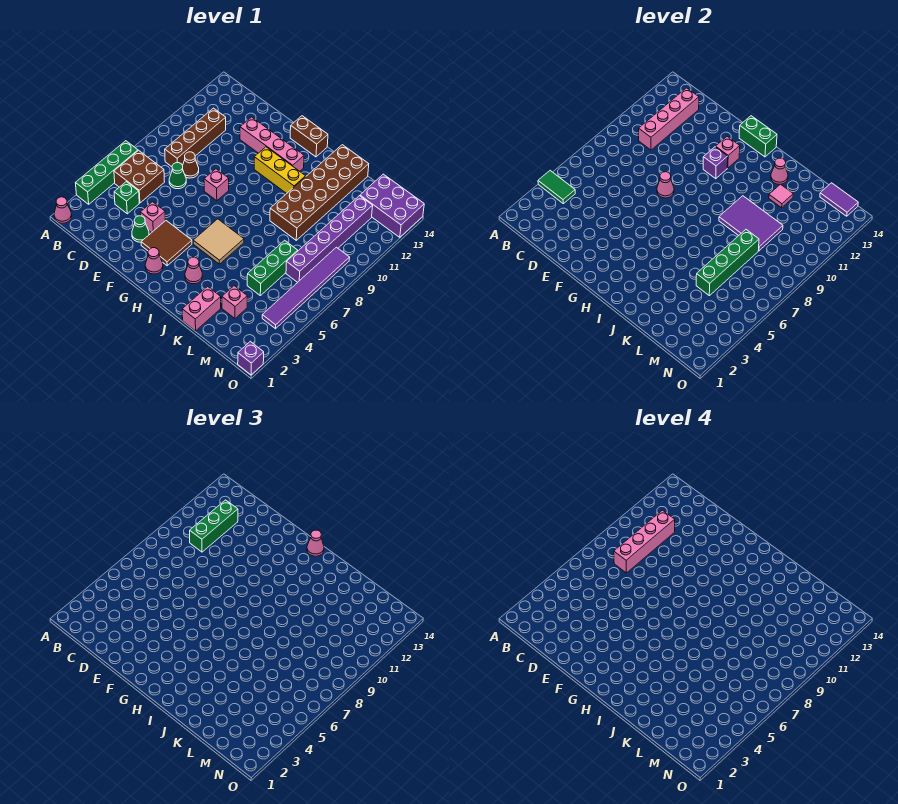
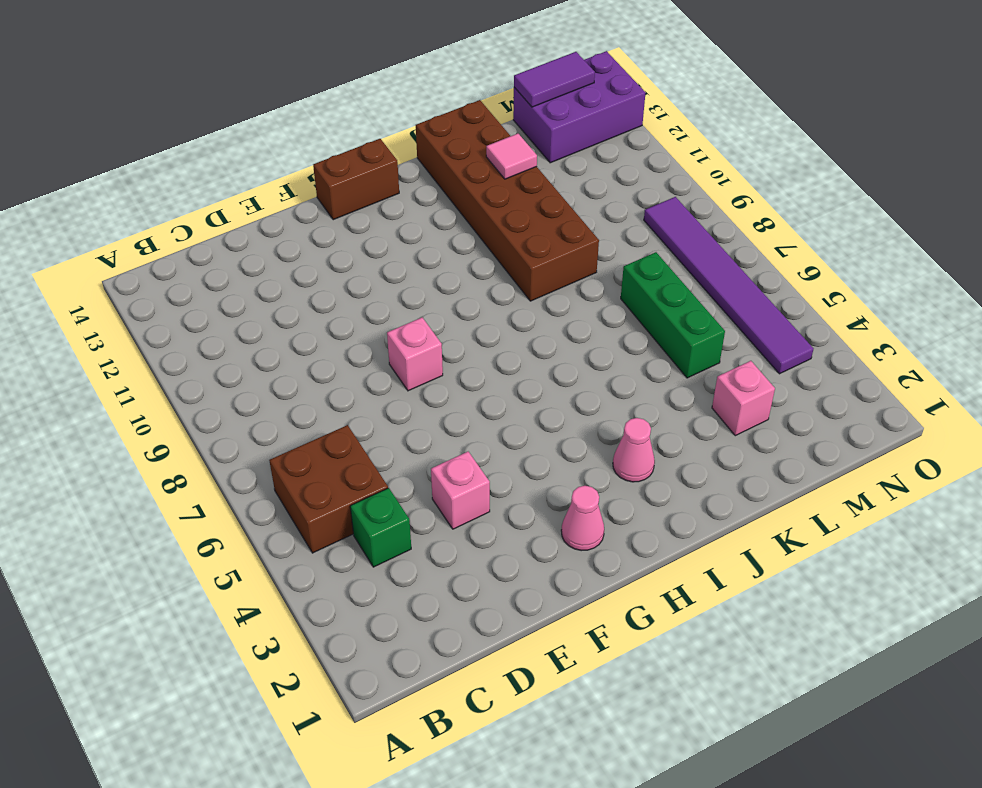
none -> pink 1x1 cone [54,197,72,223]
none -> green 1x4 brick [76,141,138,204]
none -> brown 1x4 brick [165,108,226,167]
none -> green 1x1 cone [169,163,186,189]

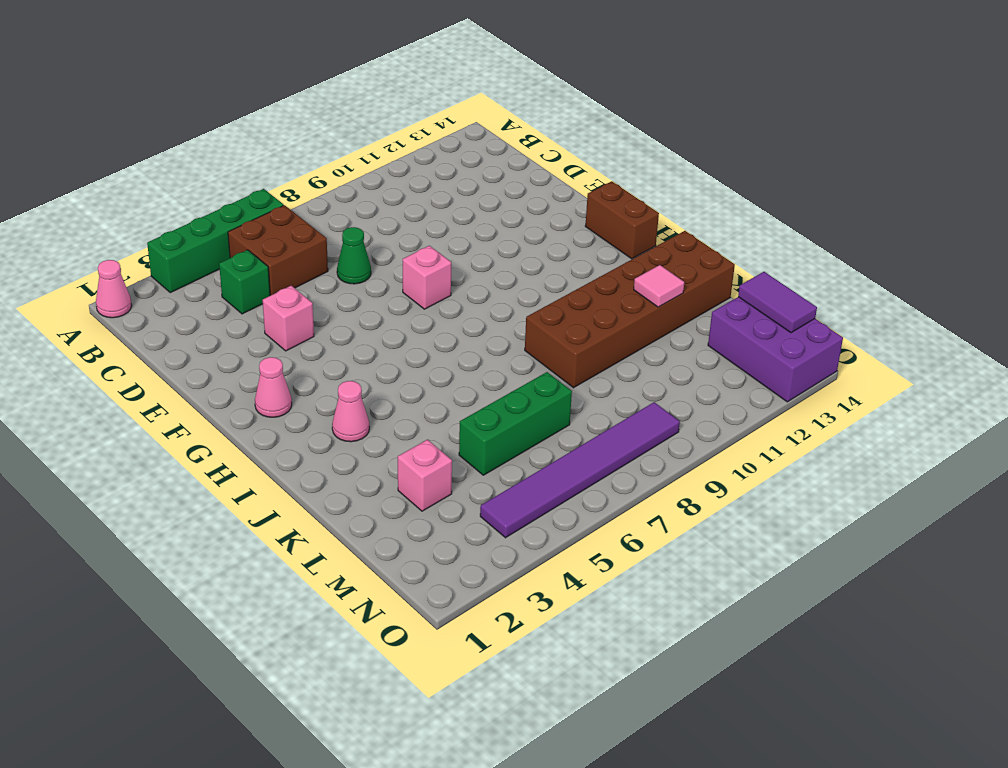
none -> brown 1x4 brick [165,108,226,167]
none -> brown 1x1 cone [183,152,199,178]
none -> green 1x1 cone [132,216,149,242]
none -> pink 1x4 brick [240,117,304,171]

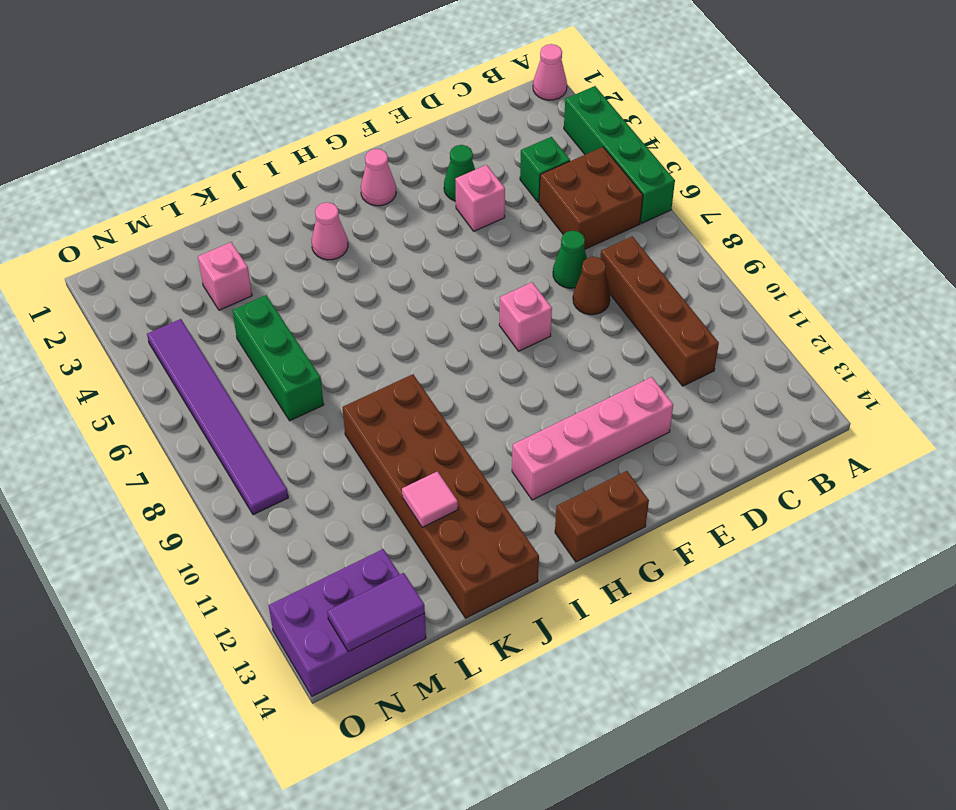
none -> brown 2x2 tile [141,221,192,266]
none -> yellow 1x3 brick [254,147,306,193]
none -> tan 2x2 tile [193,219,244,264]
none -> pink 1x2 brick [182,286,221,331]

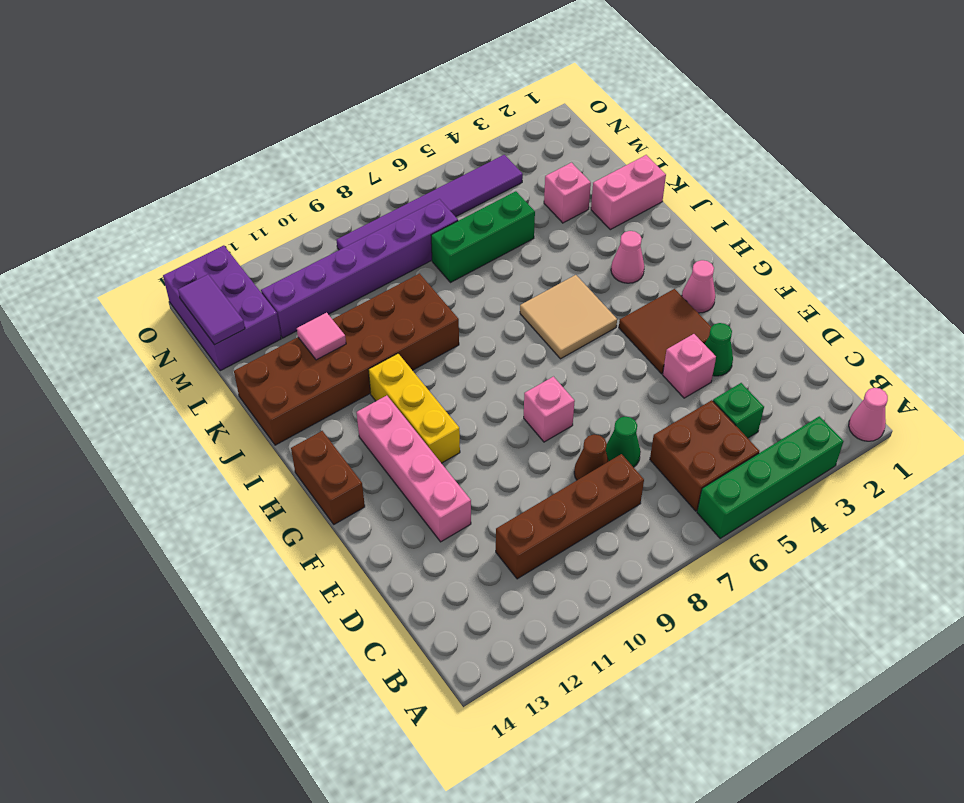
none -> purple 1x1 brick [238,341,264,375]
none -> green 1x2 tile [538,171,575,204]
none -> pink 1x4 brick [639,88,699,150]
none -> pink 1x1 cone [657,172,674,198]

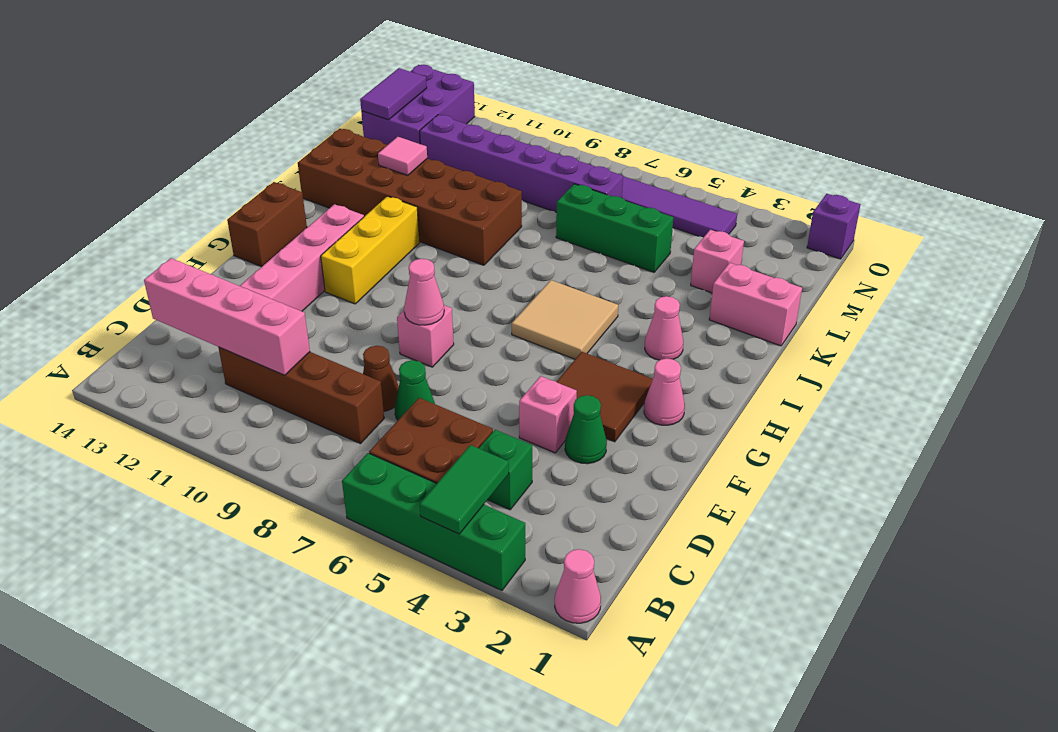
none -> purple 1x1 brick [703,147,728,179]
none -> pink 1x1 brick [716,137,740,168]
none -> green 1x2 brick [739,116,777,157]
none -> purple 2x3 tile [719,196,783,251]

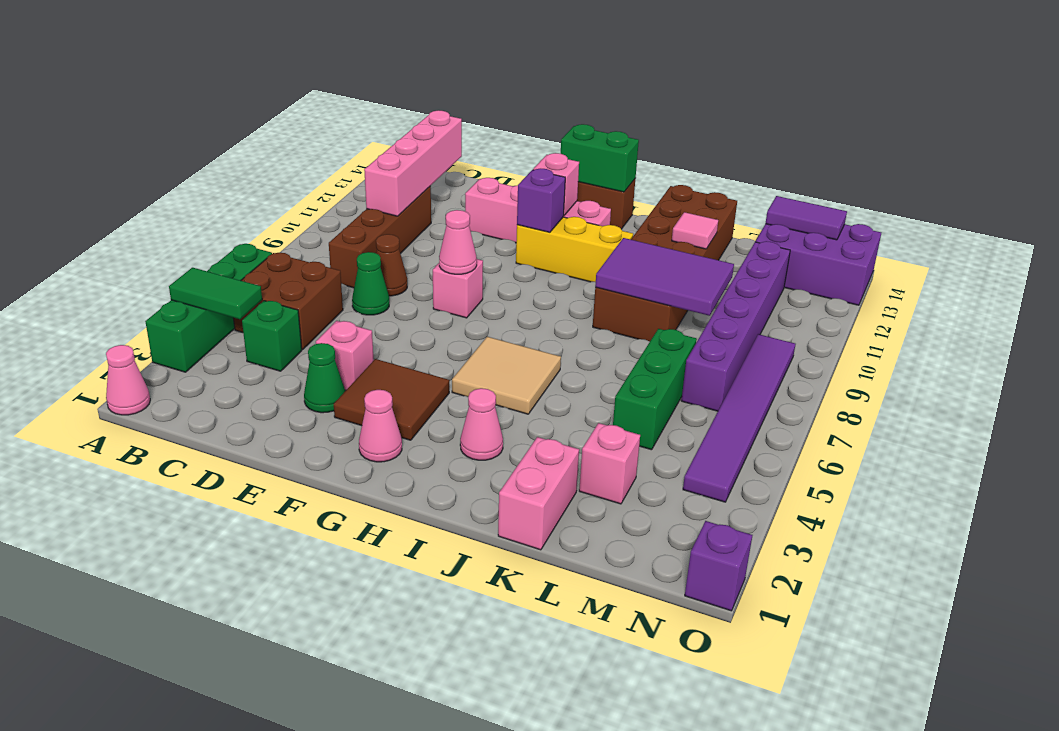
none -> pink 1x1 cone [771,158,788,184]
none -> green 1x4 brick [696,230,759,296]
none -> green 1x3 brick [190,500,238,552]
none -> pink 1x1 cone [307,530,324,556]

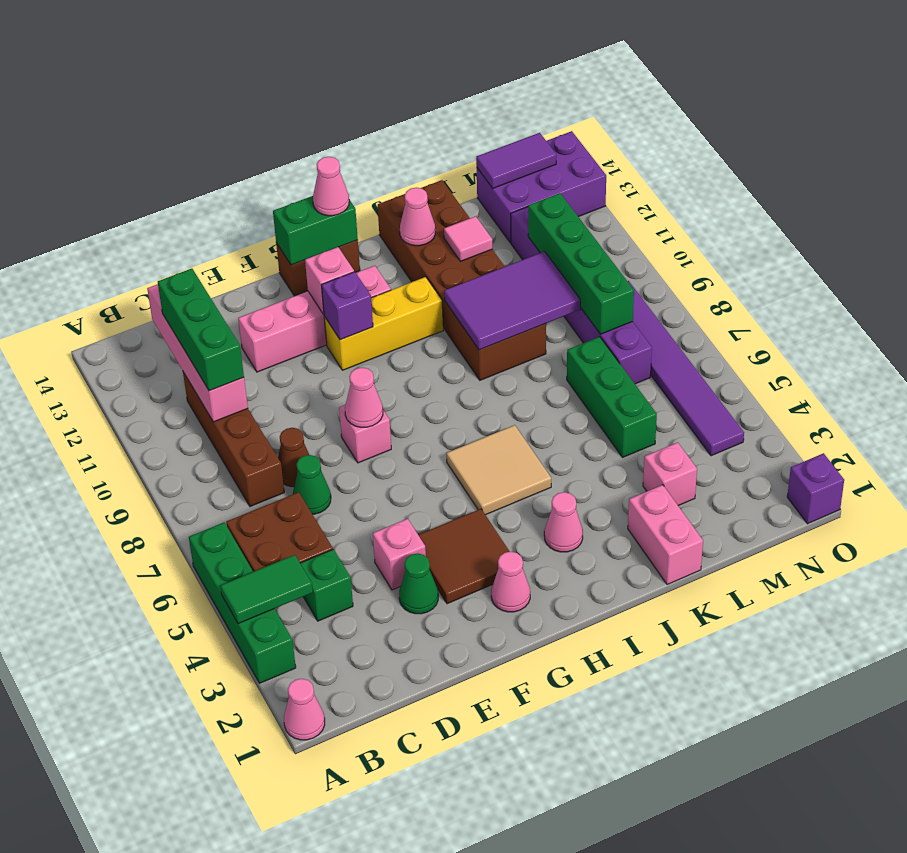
green 1x4 brick [528,193,634,334] -> green 1x4 brick moved to [696,230,759,296]
none -> pink 1x4 brick [614,510,675,573]

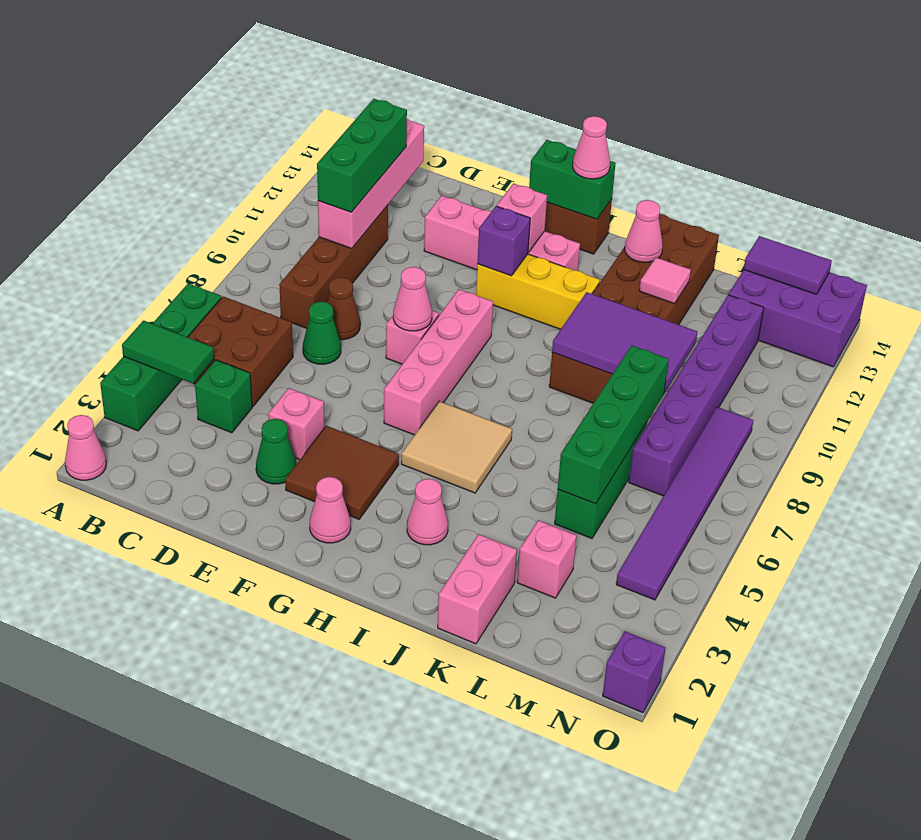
pink 1x4 brick [384,289,493,435] -> pink 1x4 brick moved to [614,510,675,573]

